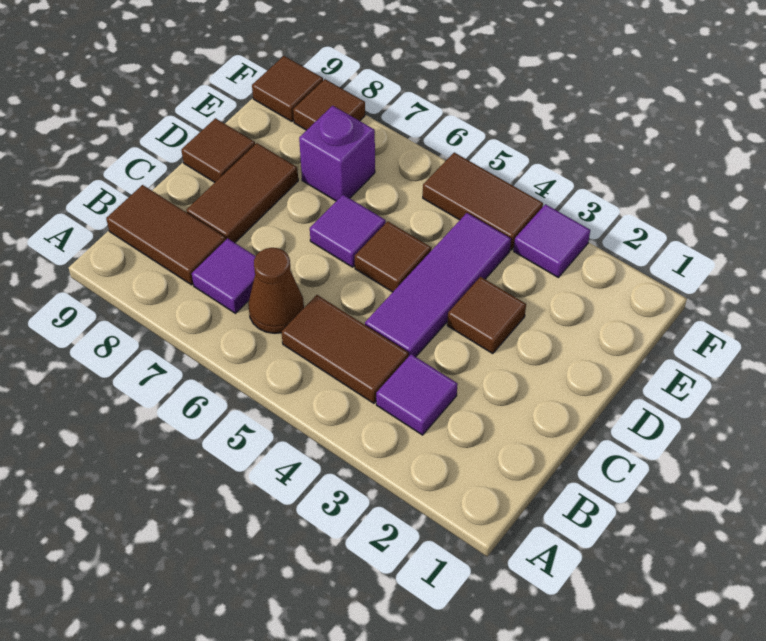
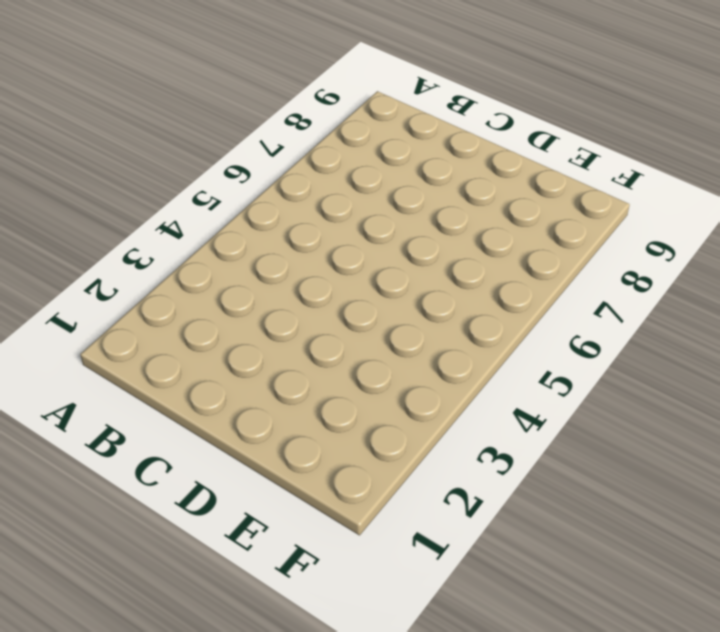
none -> purple 1x1 tile [376,354,458,435]
none -> brown 1x2 tile [282,295,409,403]
none -> brown 1x1 cone [248,248,304,333]

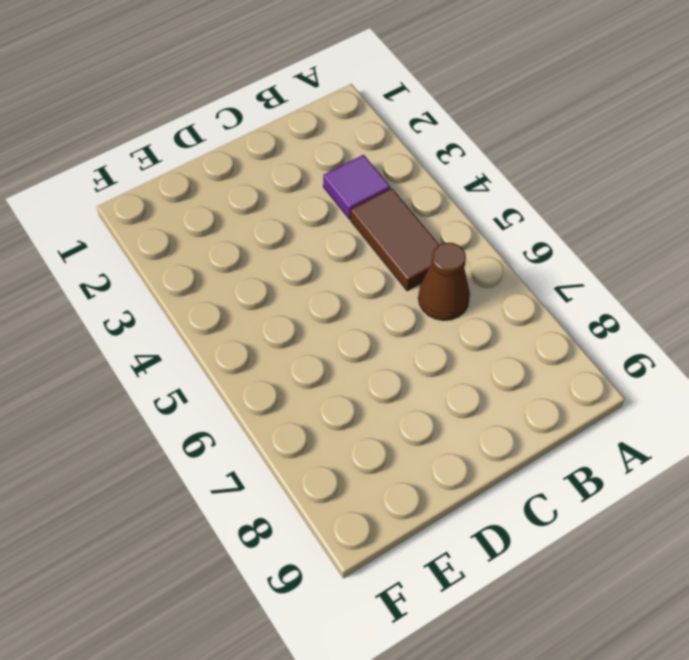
none -> purple 1x1 tile [192,238,256,313]
none -> brown 1x2 tile [106,185,226,285]
none -> purple 1x3 tile [365,213,511,357]

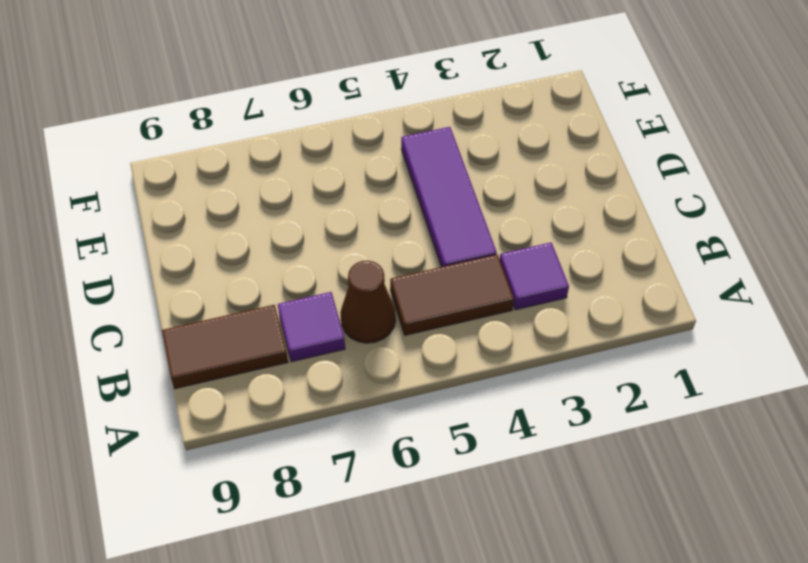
none -> brown 1x2 tile [186,143,298,243]
none -> brown 1x1 tile [447,277,526,354]
none -> brown 1x1 tile [355,221,431,292]

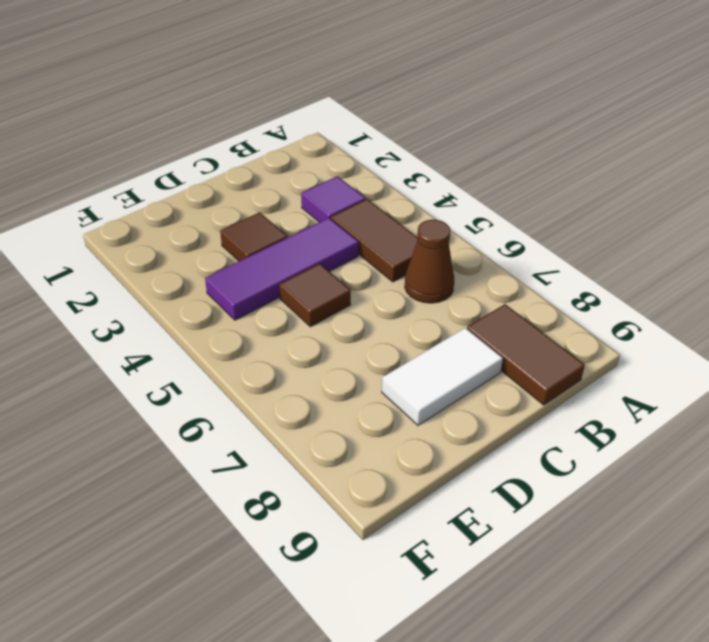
white 1x2 tile [382,328,503,425] -> brown 1x2 tile [186,143,298,243]
none -> purple 1x1 tile [192,238,256,313]
none -> purple 1x1 tile [310,195,386,267]
none -> brown 1x1 tile [181,118,255,182]

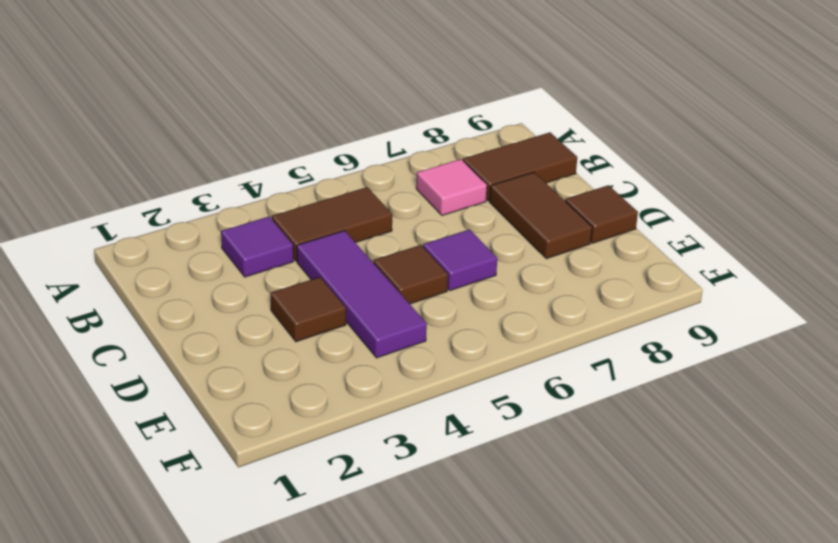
pink 1x1 tile [416,159,487,215] -> purple 1x1 tile [192,238,256,313]
none -> brown 1x1 cone [248,248,304,333]
none -> purple 1x1 brick [299,106,375,201]
none -> purple 1x1 tile [514,204,590,277]

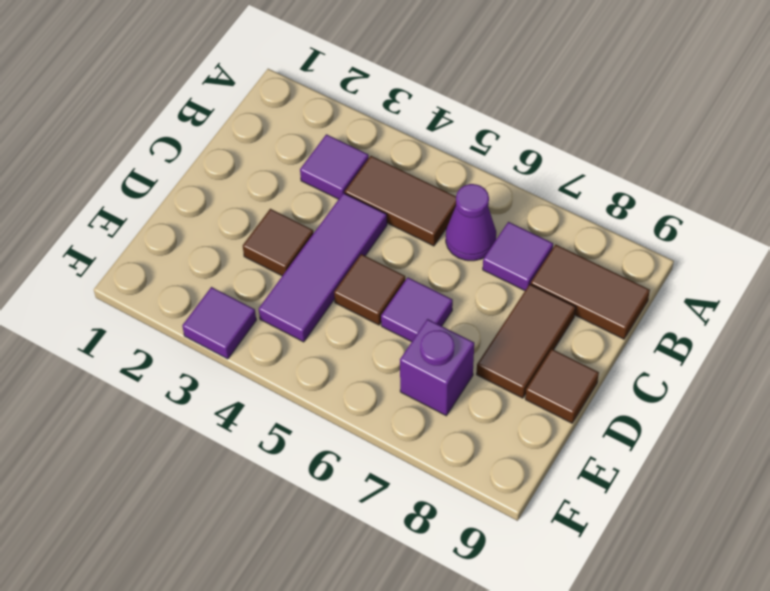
purple 1x1 cone [446,184,496,261] -> brown 1x1 cone [248,248,304,333]
none -> brown 1x2 tile [423,153,543,250]
none -> brown 1x1 tile [293,79,365,130]
none -> brown 1x1 tile [252,56,323,121]

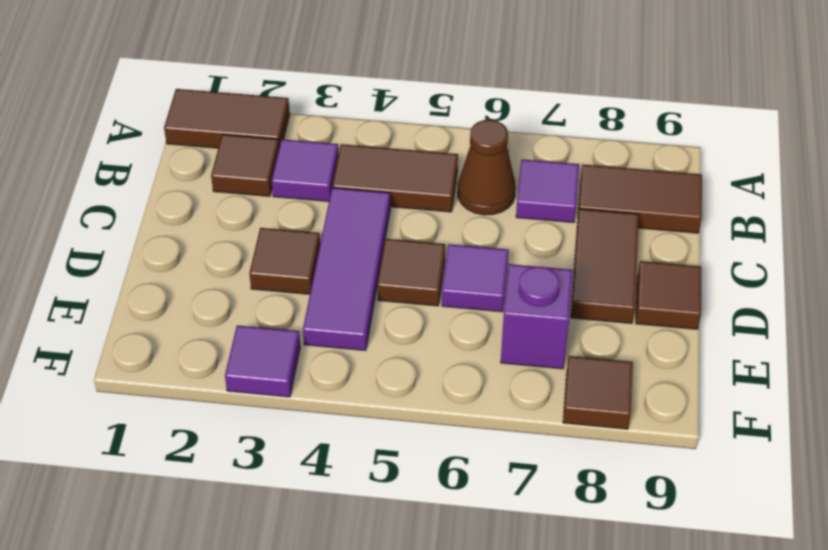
brown 1x2 tile [164,89,290,148] -> brown 1x2 tile moved to [423,153,543,250]
brown 1x1 tile [211,134,279,196] -> brown 1x1 tile moved to [252,56,323,121]

